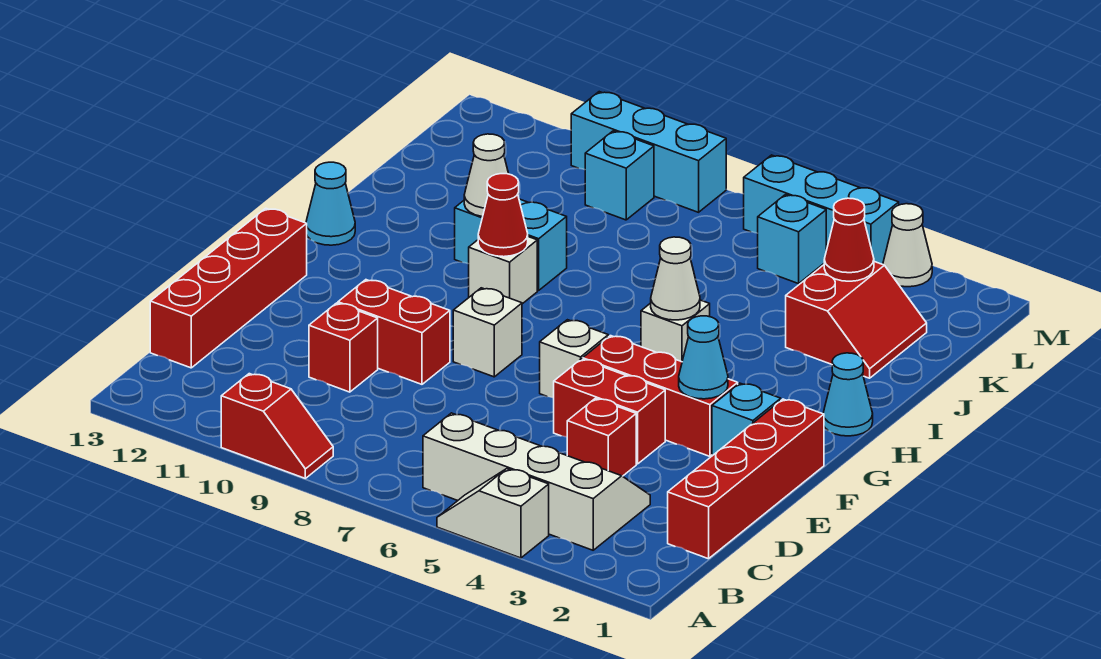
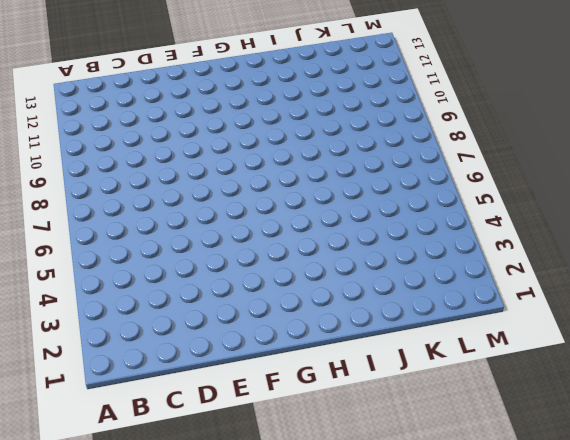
none -> white 1x2 slope [437,469,549,558]
none -> red 1x2 slope [221,374,333,478]
none -> white 2x4 slope [423,413,650,550]

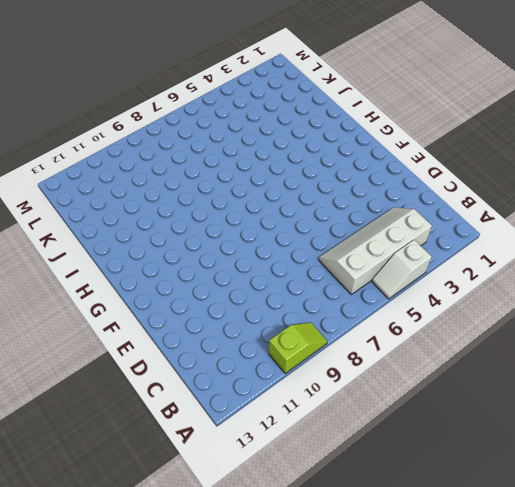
lime 1x2 slope [269,322,327,373] -> red 1x2 slope [221,374,333,478]
none -> red 1x4 brick [668,399,824,559]
none -> red 1x4 brick [150,208,307,368]
none -> red 1x1 brick [567,398,636,476]

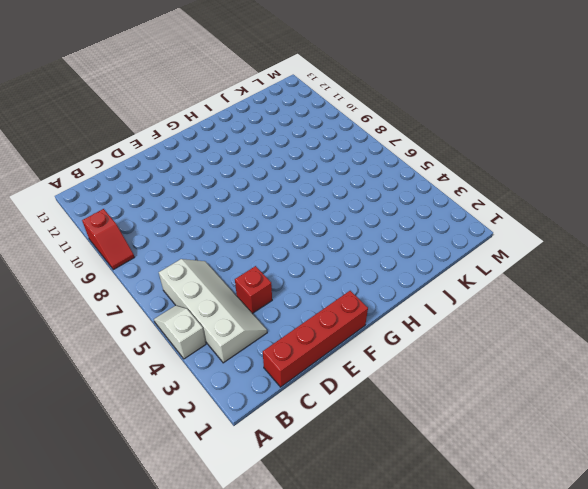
none -> red 1x4 brick [150,208,307,368]
none -> red 1x1 brick [309,303,378,392]
none -> red 1x2 brick [554,359,665,464]

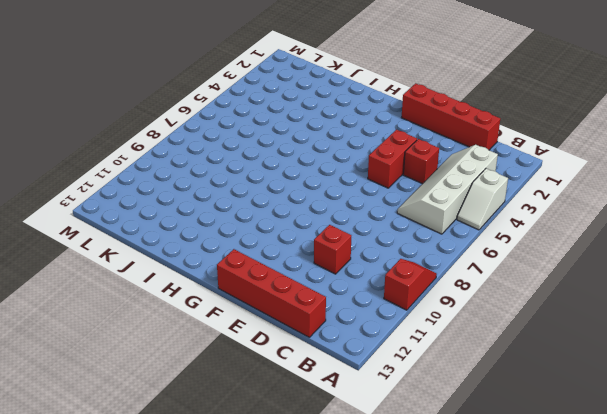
none -> red 1x2 brick [338,280,450,384]
none -> cyan 1x1 brick [712,383,781,456]
none -> red 1x3 brick [583,336,738,456]

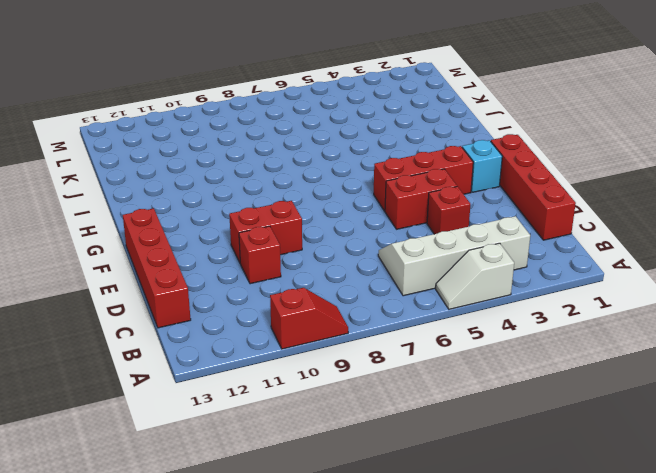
none -> white 1x1 brick [540,320,608,398]
none -> white 1x1 brick [453,288,522,377]
none -> cyan 1x1 cone [823,353,873,436]

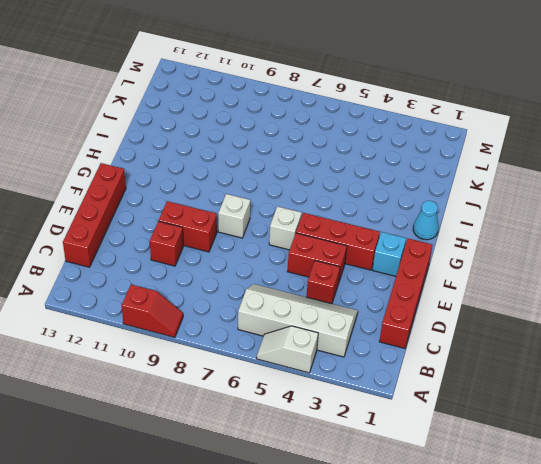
none -> white 1x1 brick [641,300,710,362]
none -> white 1x1 brick [469,237,537,304]
none -> cyan 1x1 cone [306,162,355,245]

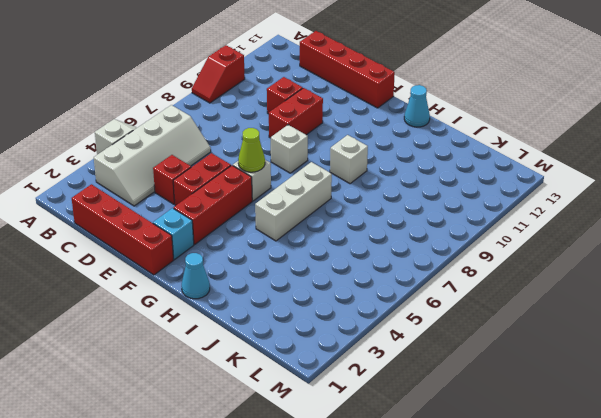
lime 1x1 cone [238,128,265,172] -> none
white 1x3 brick [255,162,332,241] -> white 1x1 brick [641,300,710,362]
none -> cyan 1x2 brick [455,199,567,290]
none -> red 2x2 slope [786,262,927,378]
none -> cyan 1x1 brick [758,195,826,284]

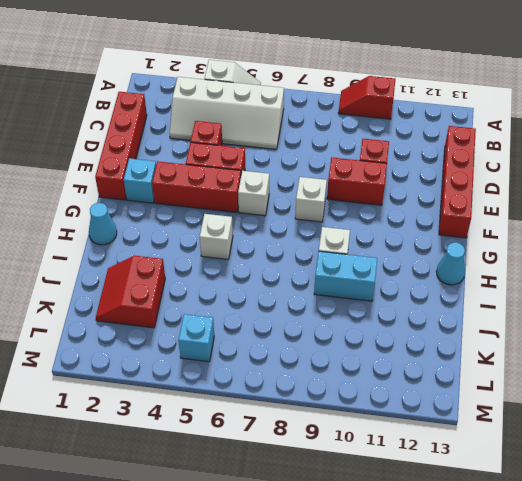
none -> cyan 1x1 brick [585,131,654,220]
none -> white 1x1 cone [883,204,932,287]
none -> cyan 1x3 brick [744,155,899,264]

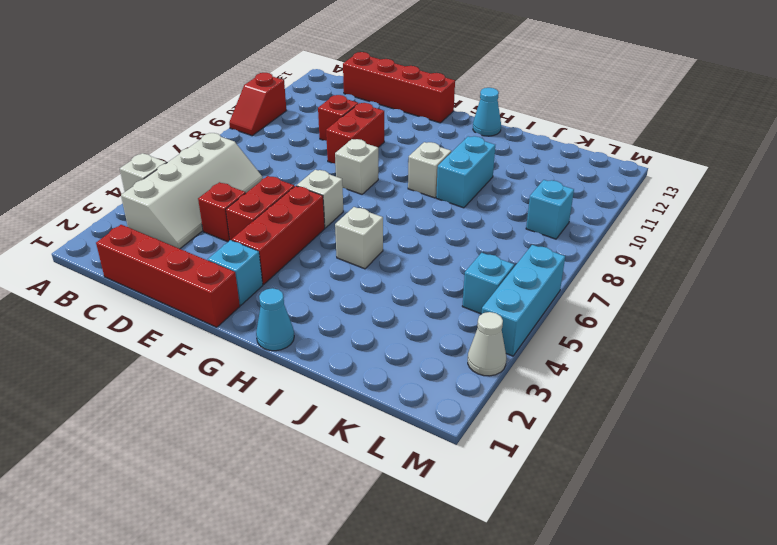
none -> red 2x2 slope [786,262,927,378]
none -> cyan 1x3 brick [571,92,726,212]
none -> cyan 1x1 cone [679,316,728,399]

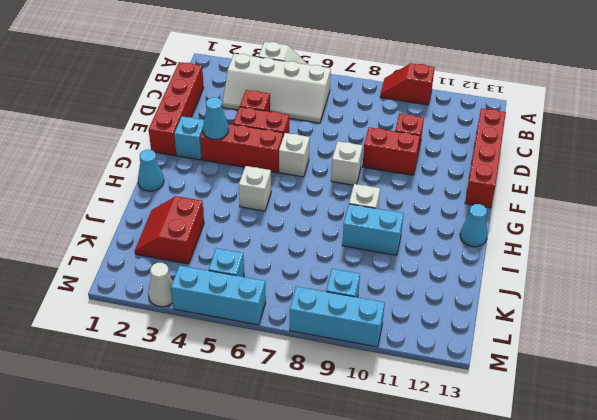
none -> white 1x1 cone [651,237,700,320]
none -> red 1x1 cone [478,174,528,257]
none -> white 1x1 cone [464,134,509,217]

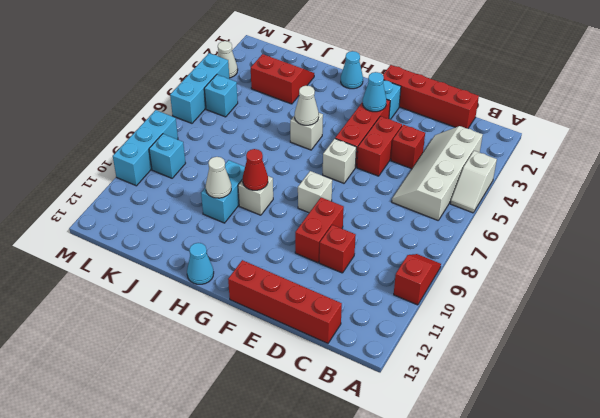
none -> red 1x1 cone [824,198,874,281]

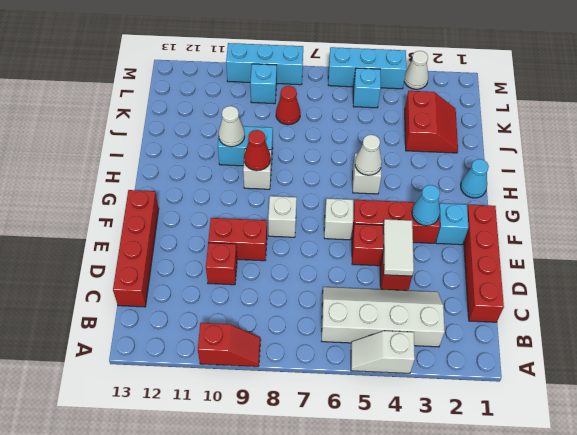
white 1x2 tile [383,219,414,276] -> none
red 1x1 cone [276,86,301,125] -> red 1x1 cone moved to [824,198,874,281]
none -> cyan 1x1 cone [306,162,355,245]

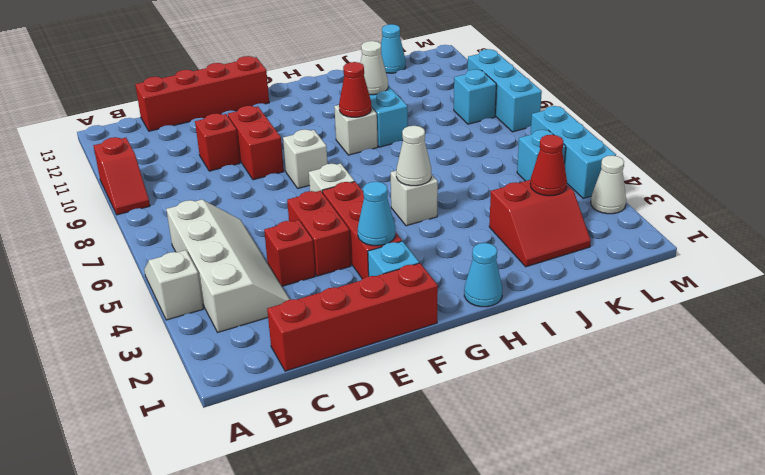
cyan 1x1 cone [381,24,406,73] -> cyan 1x1 cone moved to [306,162,355,245]

